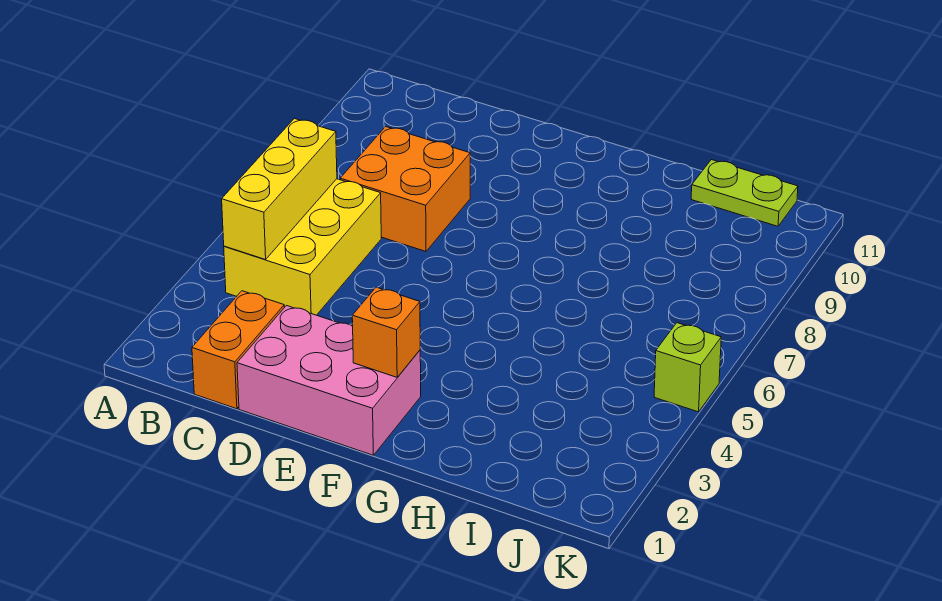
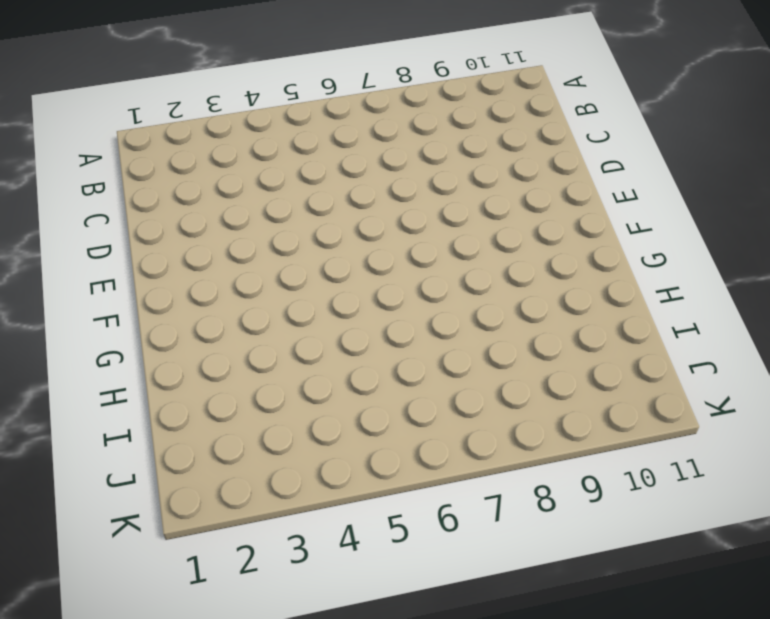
none -> yellow 2x3 brick [224,179,381,315]
none -> orange 1x2 brick [192,291,284,409]

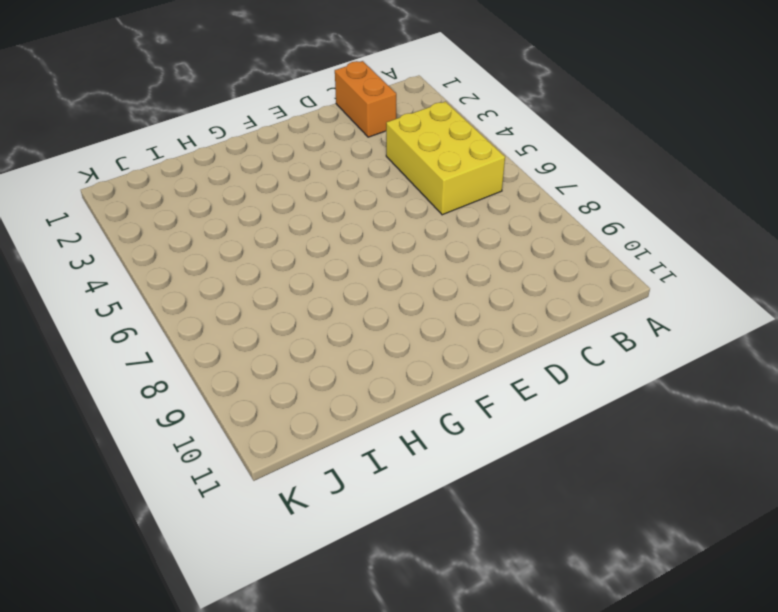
none -> orange 2x2 brick [340,127,470,251]
none -> pink 2x3 brick [237,306,421,455]

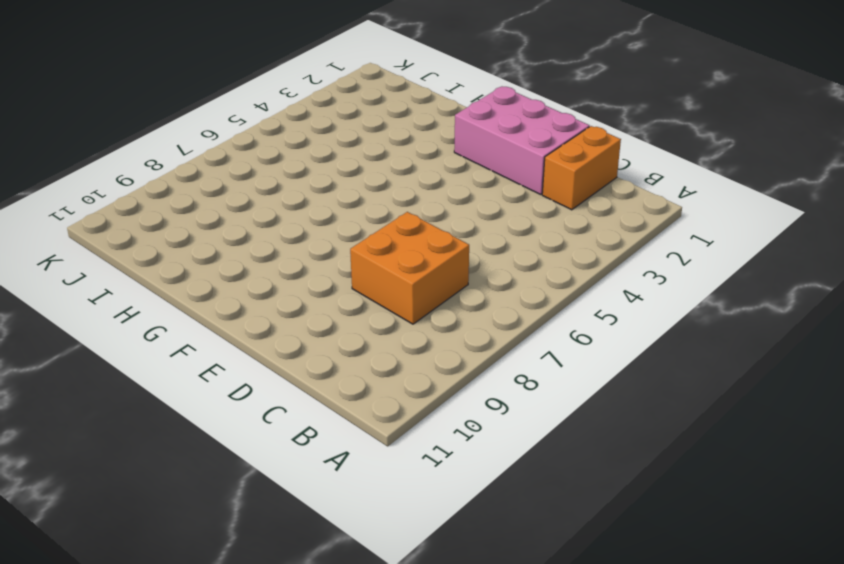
none -> yellow 2x3 brick [224,179,381,315]
none -> lime 1x2 plate [691,160,798,226]

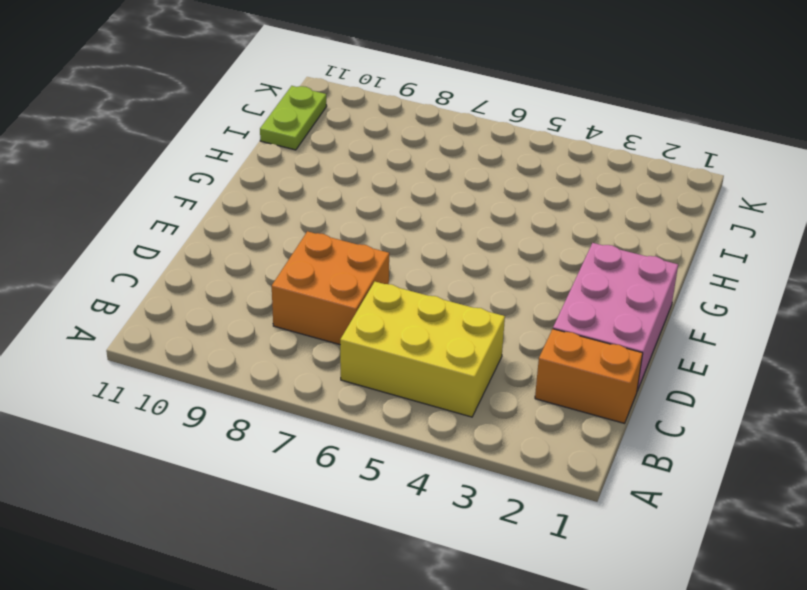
none -> lime 1x1 brick [654,323,721,412]
none -> yellow 1x3 brick [222,119,337,260]

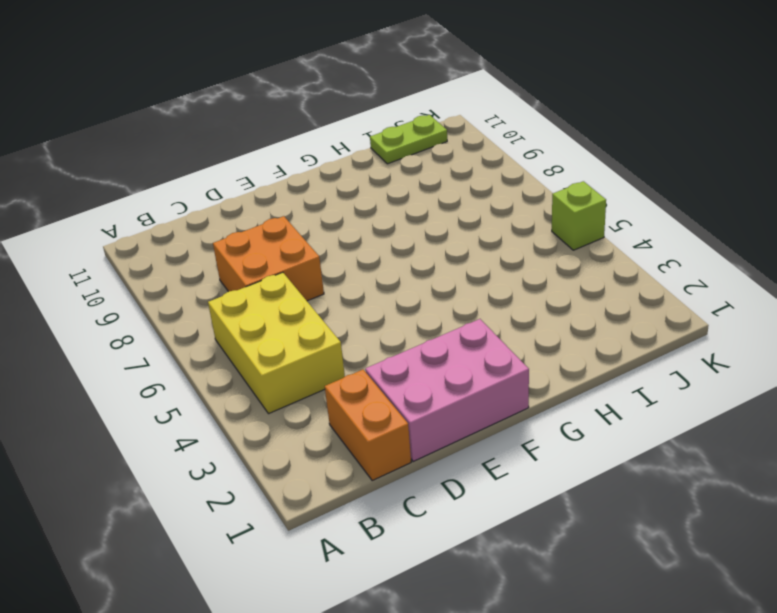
none -> yellow 1x3 brick [222,119,337,260]
none -> orange 1x1 brick [352,287,420,377]

